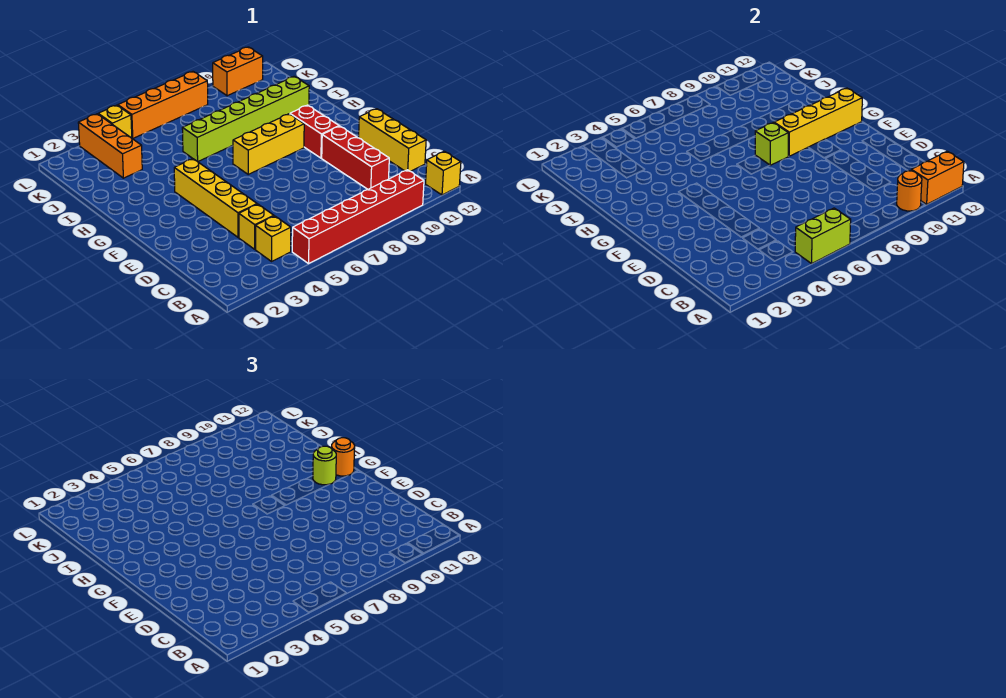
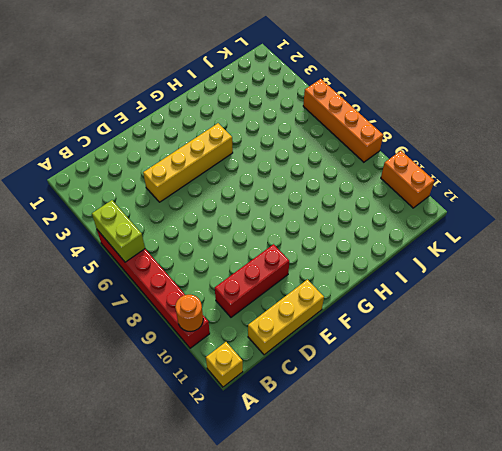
none -> yellow 1x1 brick [256,216,291,261]
none -> yellow 1x1 brick [239,204,274,249]
none -> red 1x2 brick [290,105,339,158]

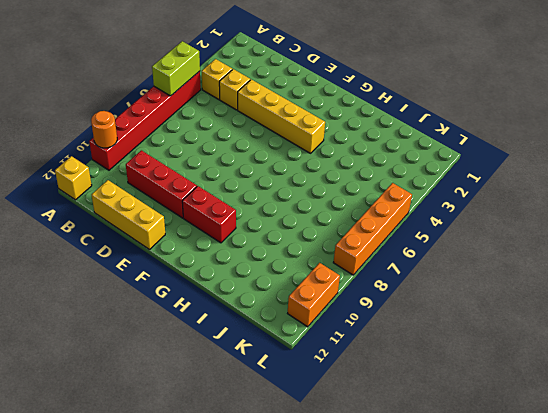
none -> yellow 1x3 brick [233,114,304,174]
none -> lime 1x6 brick [182,76,309,162]
none -> orange 1x3 brick [78,114,142,178]

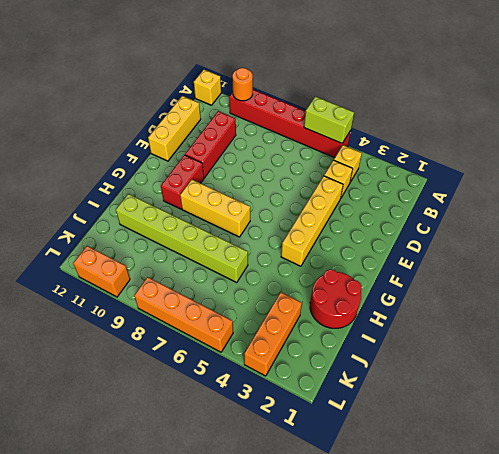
red 2x2 round brick [310,269,362,328] -> none
none -> yellow 1x1 brick [98,105,132,138]
none -> orange 1x2 brick [911,151,964,204]
none -> lime 1x1 brick [755,123,788,165]

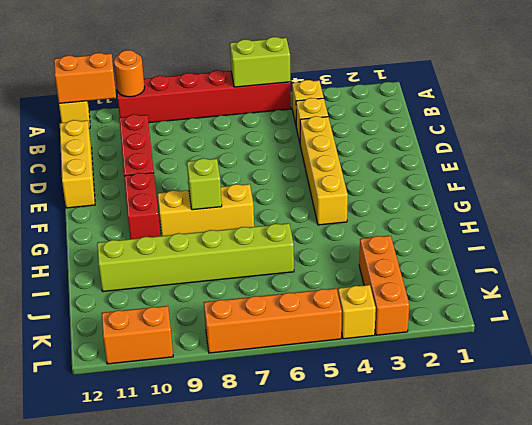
none -> yellow 1x4 brick [774,88,862,156]
none -> lime 1x1 round brick [313,446,336,485]
none -> orange 1x1 round brick [332,438,355,476]

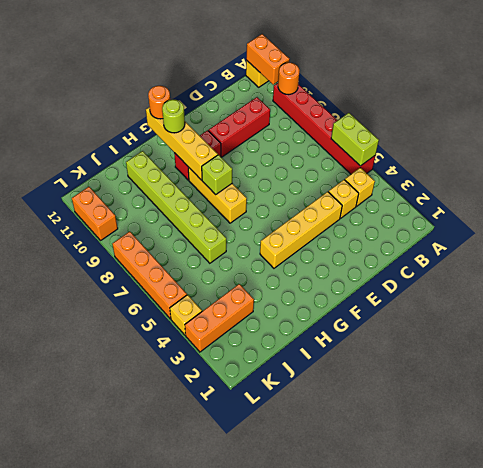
none -> yellow 1x3 brick [359,109,426,171]

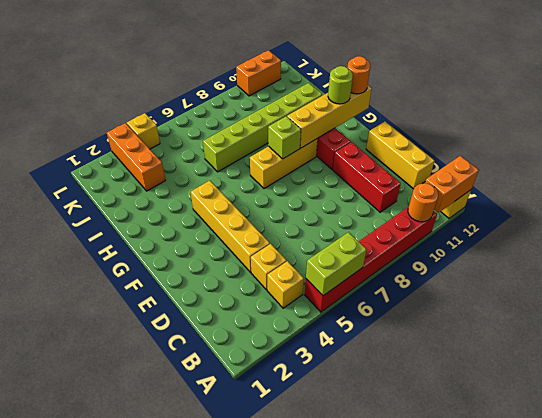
none -> orange 1x4 brick [118,72,208,138]

